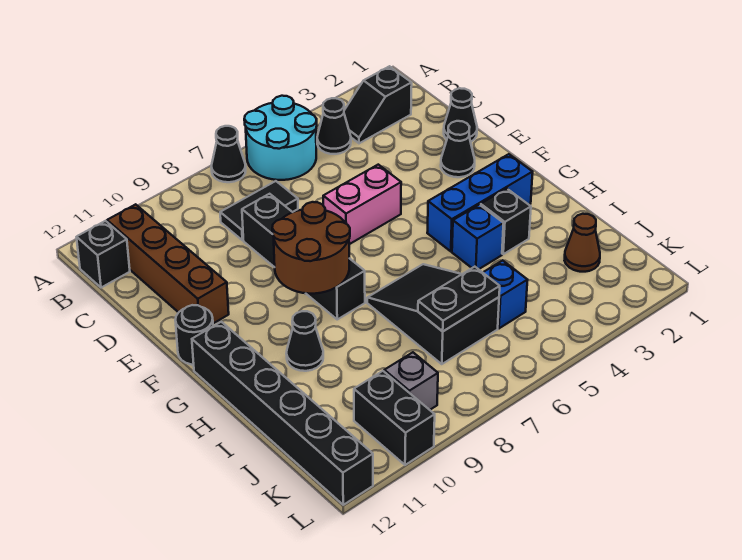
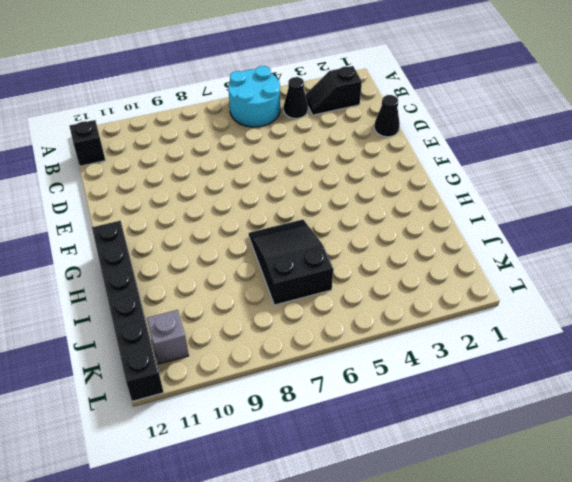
grey 1x1 brick [147,310,189,364] -> grey 1x1 brick moved to [384,352,438,410]
none -> black 1x1 cone [211,126,246,182]
none -> brown 1x4 brick [107,204,229,323]
none -> black 1x2 tile [220,181,298,240]

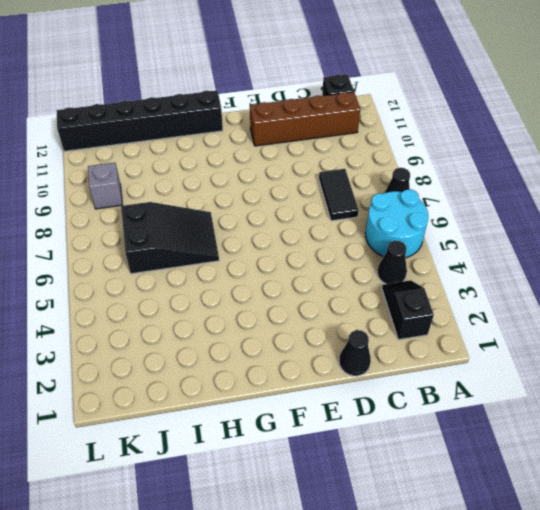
none -> black 1x4 brick [242,194,365,319]
none -> black 1x1 cone [441,121,475,177]
none -> pink 1x2 brick [323,165,401,244]

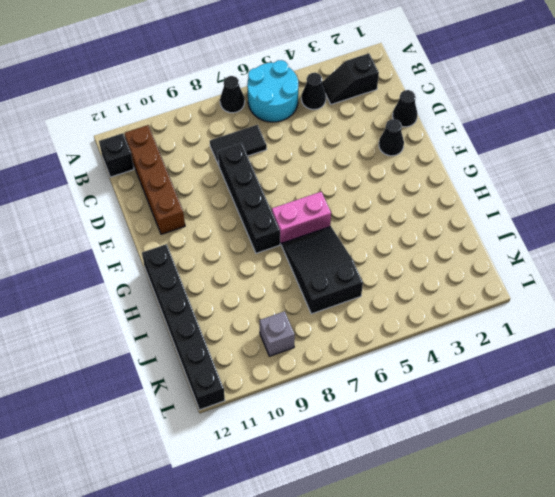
pink 1x2 brick [272,192,331,244] -> pink 1x2 brick moved to [323,165,401,244]
none -> black 1x1 round brick [175,305,213,365]
none -> blue 1x3 brick [427,154,533,251]
none -> black 1x1 brick [481,189,531,254]

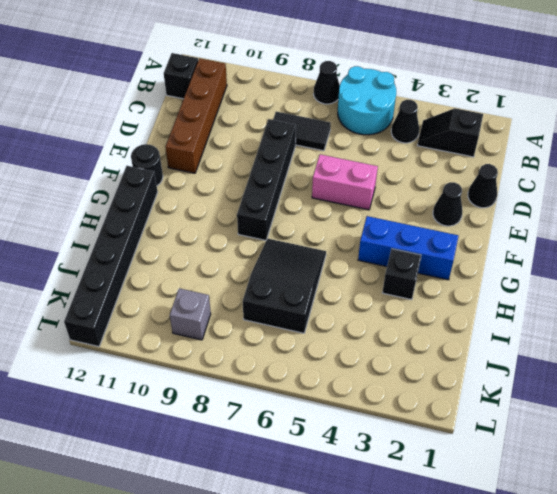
none -> blue 1x1 brick [452,205,504,269]
none -> black 1x1 cone [286,311,323,371]
none -> brown 1x1 cone [565,214,600,272]

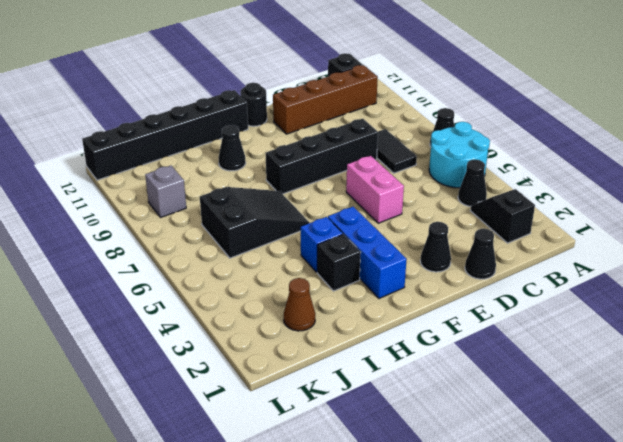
none -> blue 1x1 brick [483,260,527,328]
none -> black 1x2 brick [354,371,435,465]
none -> brown 2x2 round brick [272,202,350,294]

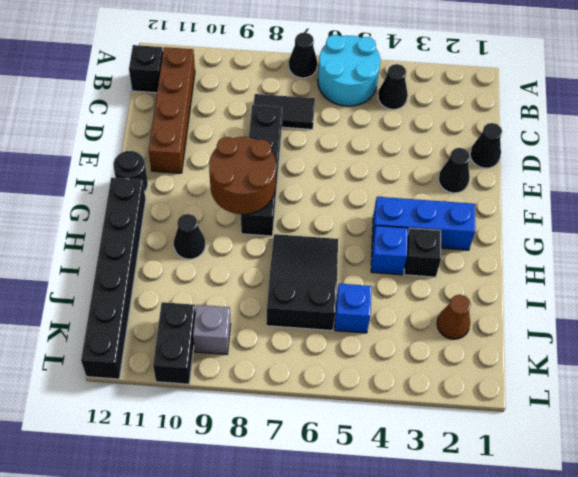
none -> black 1x2 slope [344,66,412,143]
none -> pink 1x2 brick [323,165,401,244]
none -> black 1x2 plate [418,267,500,331]

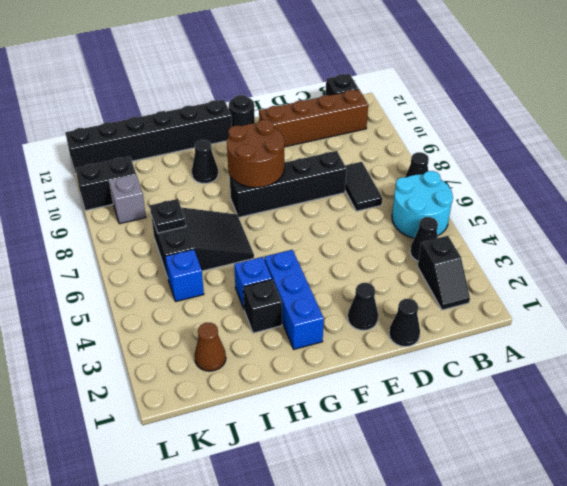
black 1x2 slope [418,236,470,310] -> black 1x2 slope turned to [344,66,412,143]
black 1x1 plate [150,199,186,233] -> black 1x2 plate [418,267,500,331]
none -> pink 1x2 brick [323,165,401,244]

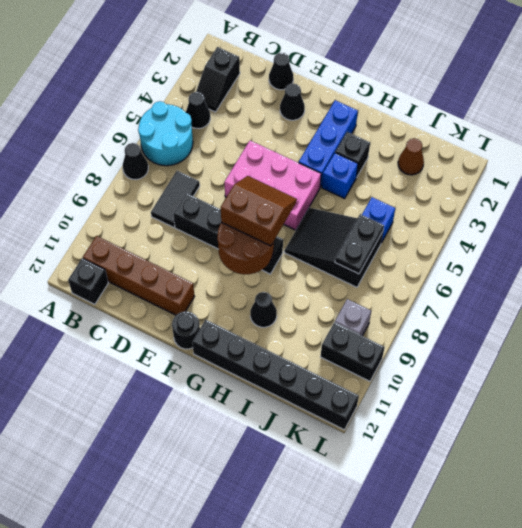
pink 2x3 brick [224,141,321,230] -> pink 1x2 brick [323,165,401,244]
brown 2x2 slope [221,176,297,246] -> none

